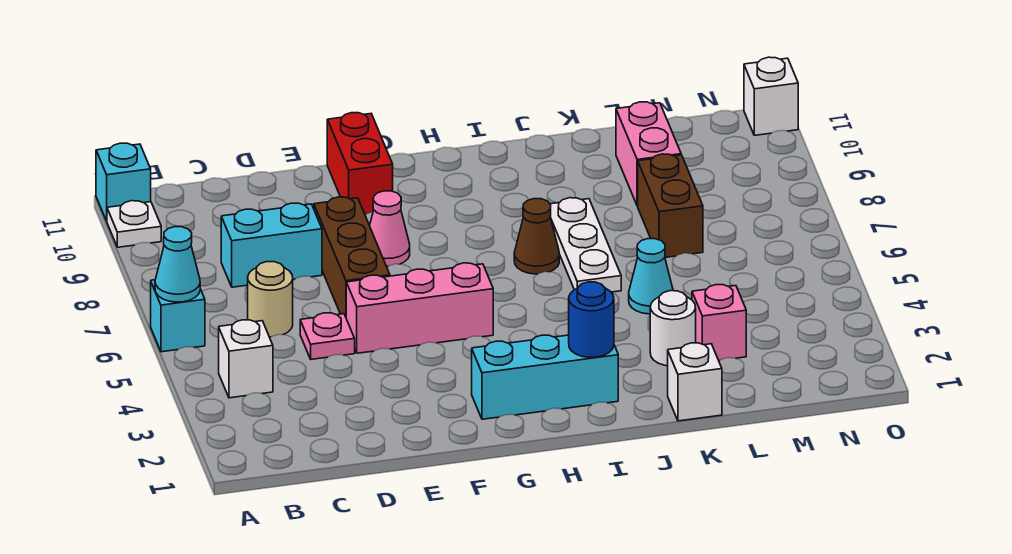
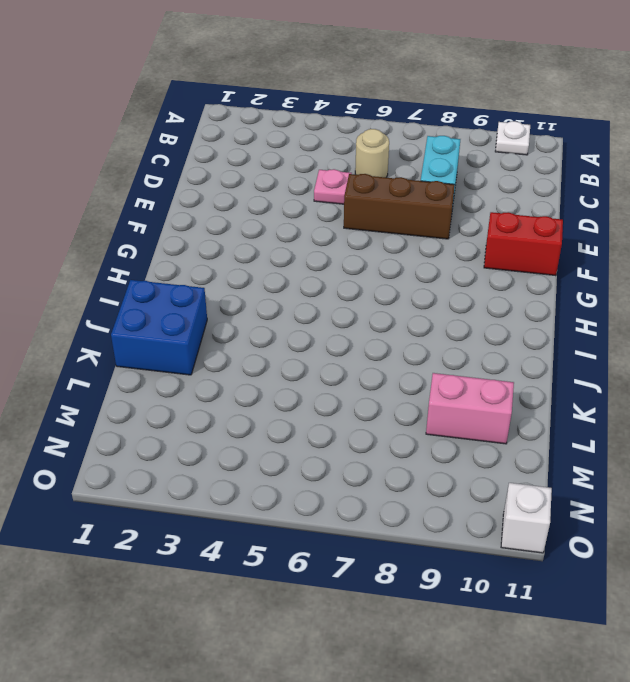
blue 2x2 brick [111,280,207,375] -> white 1x1 brick [668,343,722,421]
none -> cyan 1x1 brick [151,280,205,352]
none -> cyan 1x1 brick [96,143,151,221]
none -> white 1x1 brick [219,320,273,398]

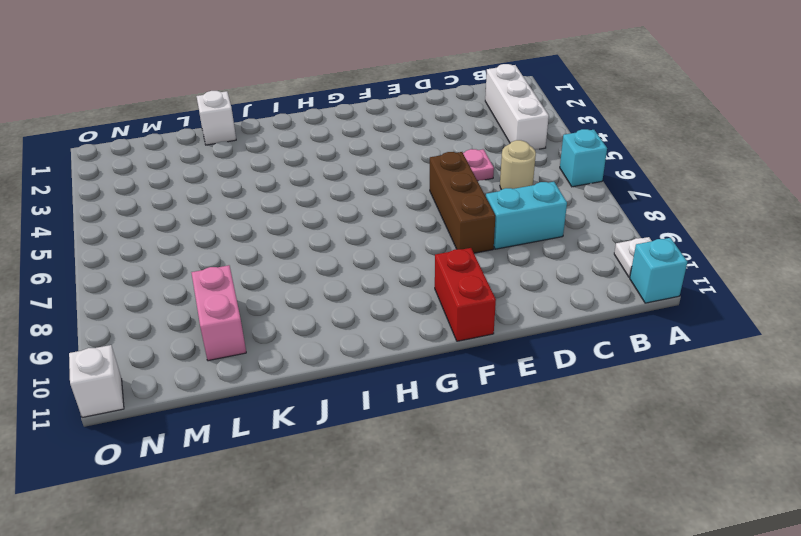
white 1x3 brick [485,64,549,149] -> white 1x1 brick [219,320,273,398]
none -> pink 1x3 brick [346,263,493,353]
none -> pink 1x1 cone [370,191,410,266]
none -> cyan 1x3 brick [472,335,618,419]

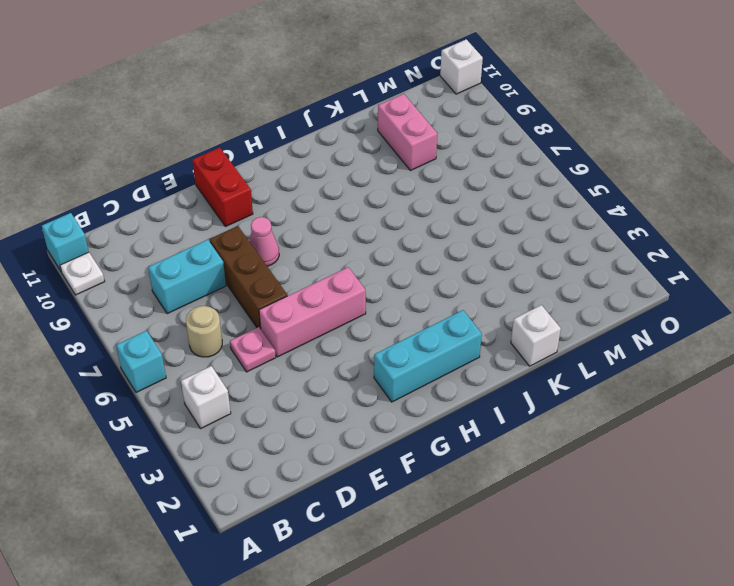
none -> brown 1x1 cone [514,199,559,274]
none -> white 1x3 plate [551,198,621,292]
none -> white 1x1 round brick [650,291,696,366]

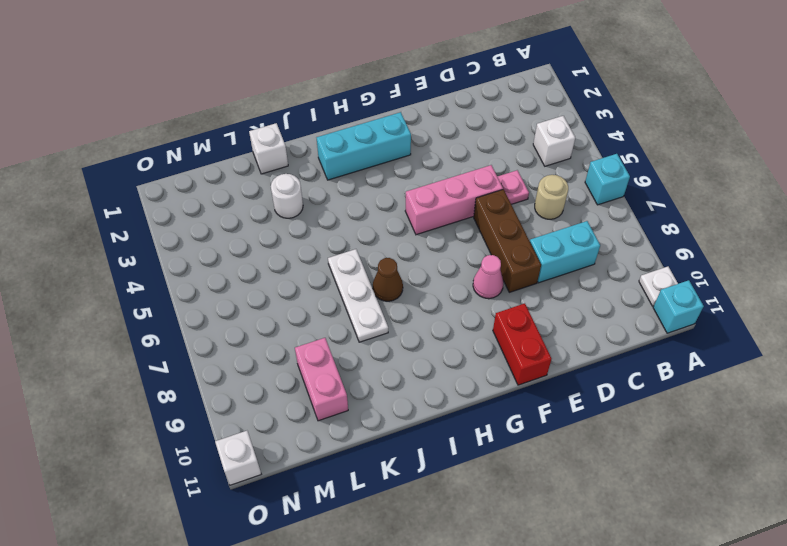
none -> cyan 1x1 cone [629,239,673,314]
none -> pink 1x1 brick [692,285,746,361]
none -> brown 1x2 brick [638,154,703,257]

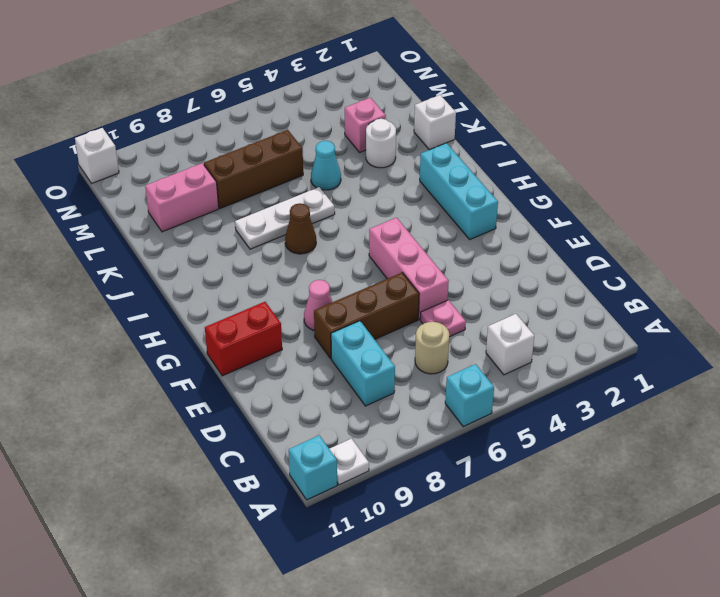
brown 1x3 brick [204,130,303,209] -> brown 1x2 brick [638,154,703,257]
none -> cyan 1x1 cone [155,227,200,302]
none -> blue 1x1 round brick [569,282,614,357]

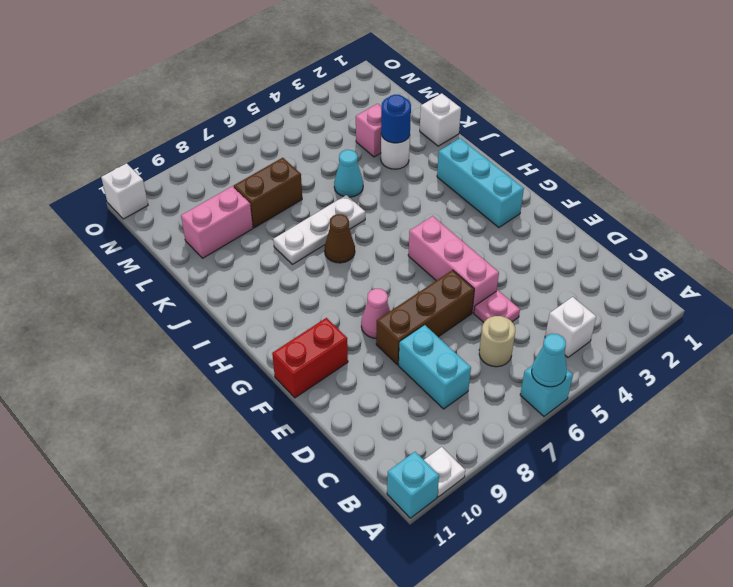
blue 1x1 round brick [381,95,411,143] -> blue 1x1 round brick moved to [569,282,614,357]

